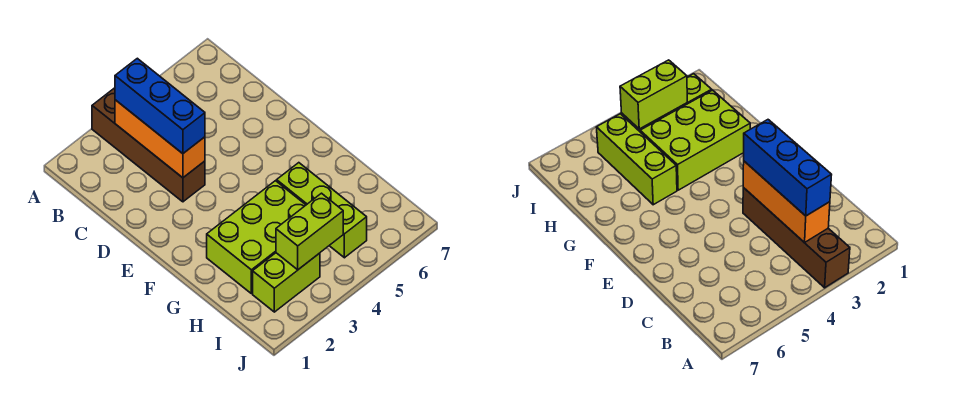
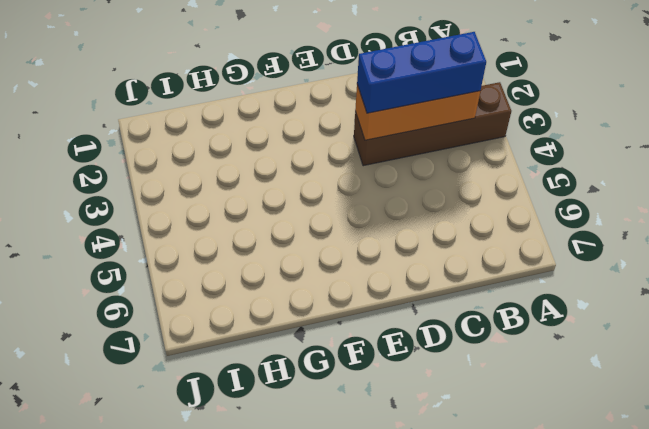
none -> lime 2x3 brick [207,181,306,294]
none -> lime 1x3 brick [277,163,367,258]

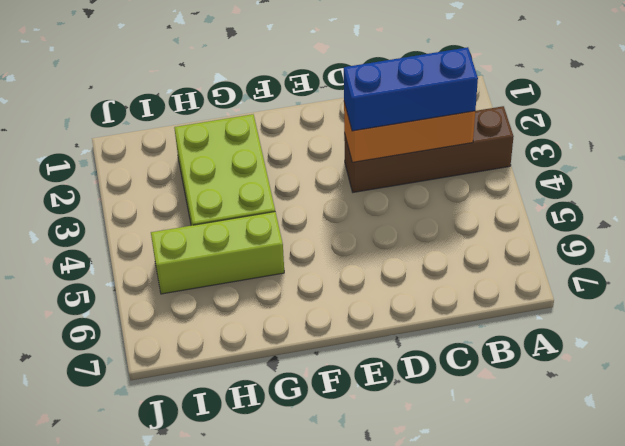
none -> lime 1x2 brick [253,253,320,312]
none -> lime 1x2 brick [276,193,343,270]

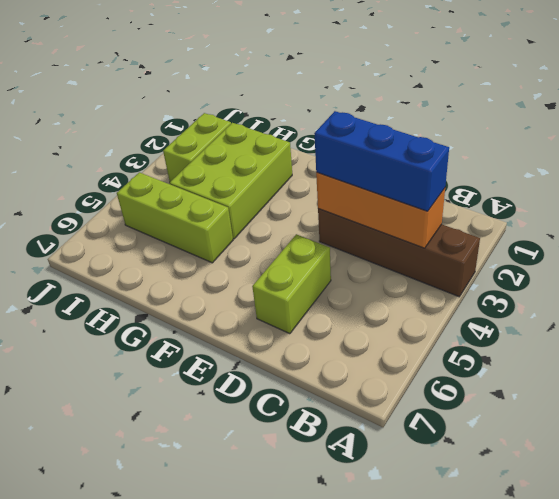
lime 1x2 brick [252,234,331,334] -> lime 1x2 brick moved to [276,193,343,270]

